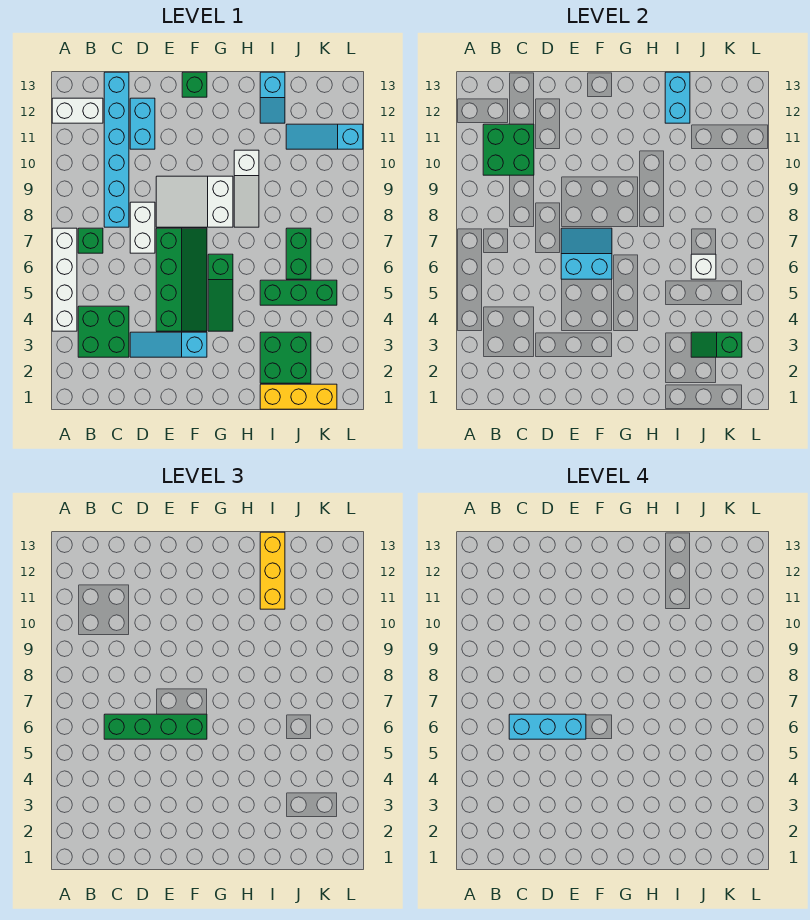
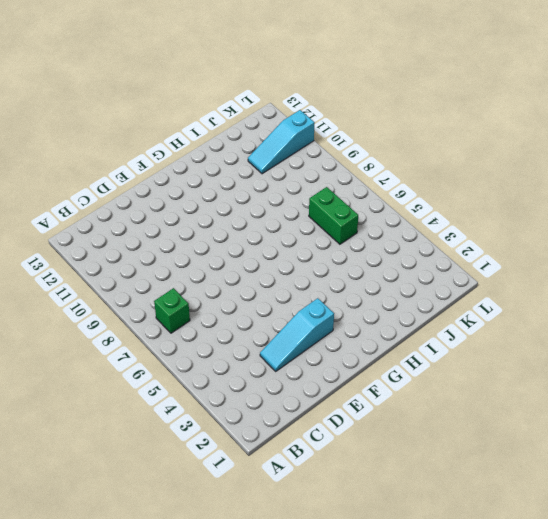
none -> white 1x4 brick [52,228,77,331]
none -> white 1x2 brick [52,98,103,123]
none -> green 2x2 brick [78,306,129,357]

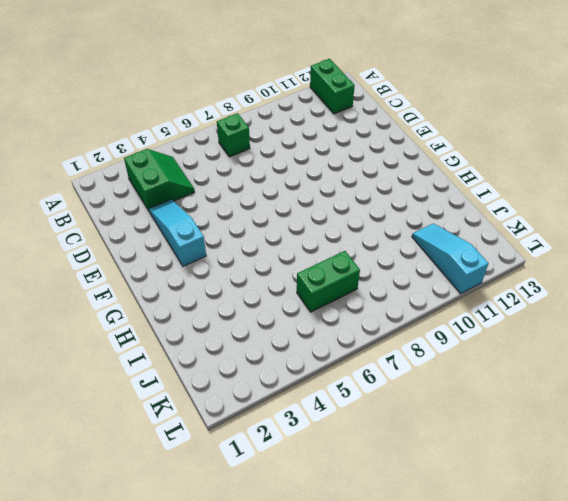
green 1x2 brick [310,59,355,114] -> white 1x2 brick [52,98,103,123]
green 2x2 slope [124,149,195,211] -> green 2x2 brick [78,306,129,357]
none -> white 1x4 brick [52,228,77,331]
none -> cyan 1x6 brick [104,72,129,227]
none -> white 1x2 brick [130,202,155,253]

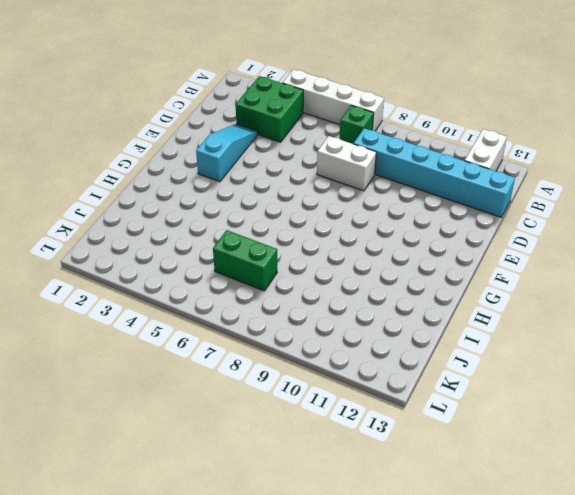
none -> cyan 1x2 brick [130,98,155,149]
none -> green 2x4 slope [156,228,207,331]
none -> white 2x3 slope [156,176,233,227]

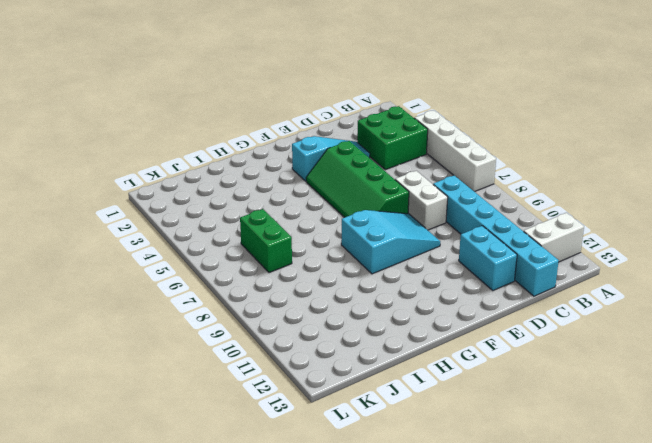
cyan 2x3 slope [341,210,440,274] -> white 2x3 slope [156,176,233,227]
none -> green 1x1 brick [78,228,103,253]
none -> green 1x1 brick [182,72,207,97]
none -> green 1x3 slope [208,254,233,331]

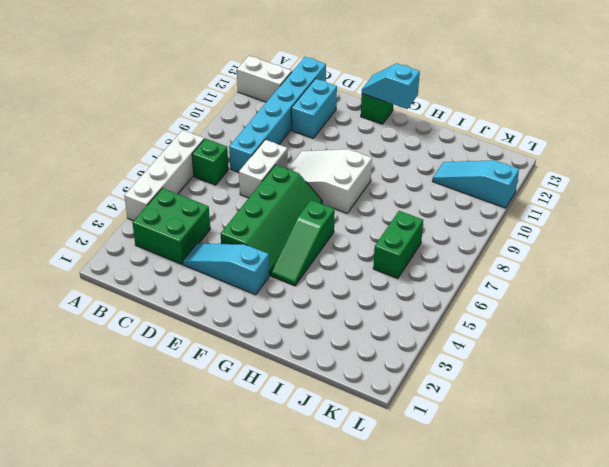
cyan 1x2 slope [362,63,420,109] -> cyan 1x2 slope turned to [260,72,285,123]
none -> white 1x3 slope [234,150,259,227]
none -> yellow 1x3 brick [260,384,337,409]
none -> green 2x2 brick [260,332,311,383]

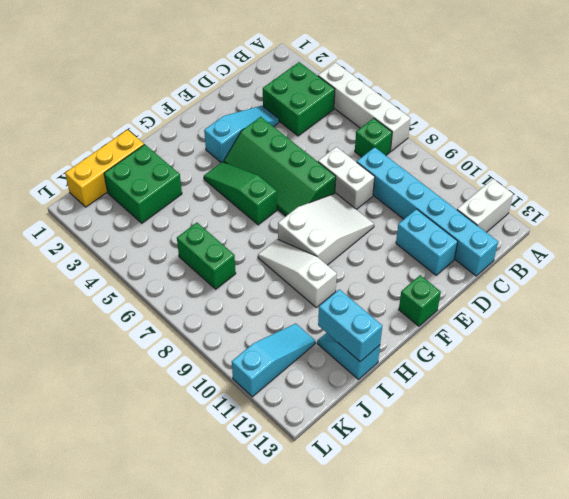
none -> green 1x3 brick [260,280,337,305]
none -> green 2x2 brick [483,124,534,175]
none -> cyan 2x2 slope [561,228,612,279]

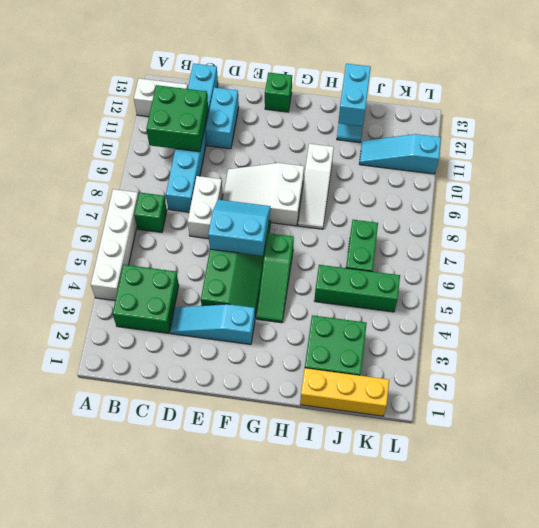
none -> green 1x2 slope [691,332,742,357]
none -> white 1x1 brick [691,254,716,279]
none -> green 1x4 brick [104,714,207,739]

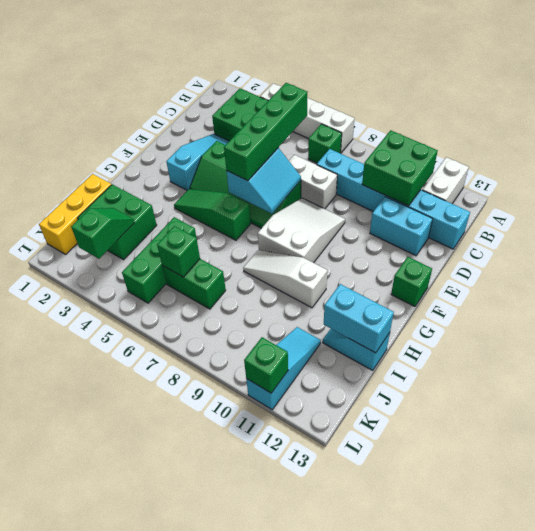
green 1x1 brick [157,226,200,277] -> white 1x1 brick [691,254,716,279]
green 1x1 brick [244,337,288,393] -> none
none -> yellow 1x3 brick [260,532,285,609]
none -> cyan 1x3 brick [509,714,586,739]

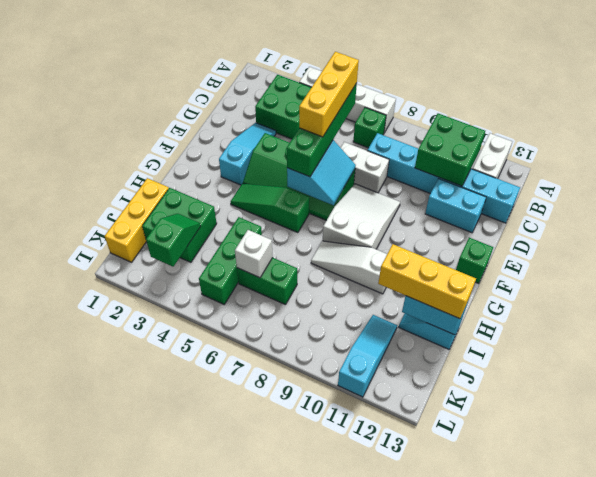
yellow 1x3 brick [299,52,359,137] -> cyan 1x3 brick [509,714,586,739]

